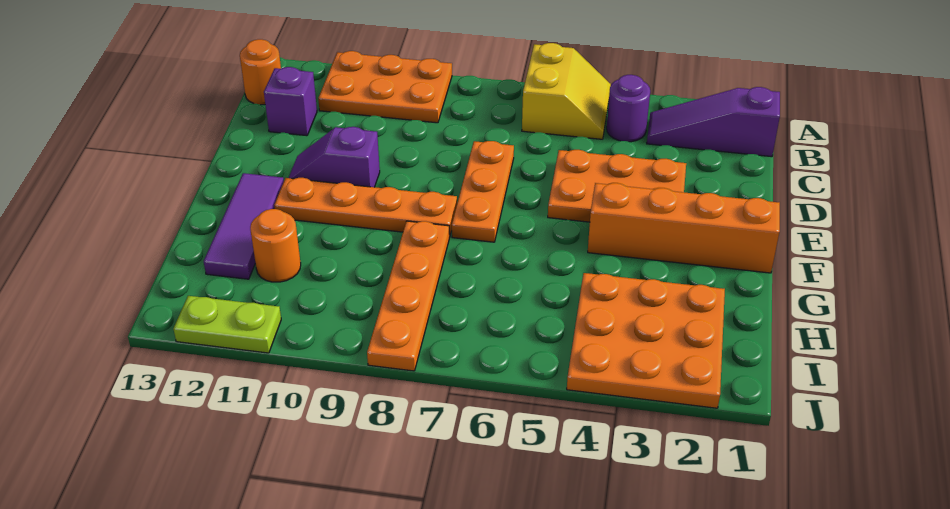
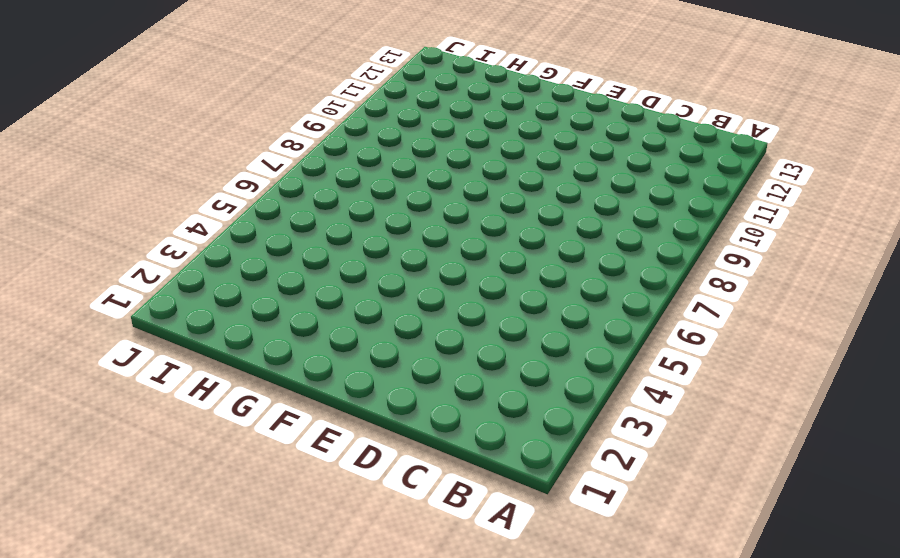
none -> yellow 2x2 slope [522,43,611,139]
none -> orange 2x3 plate [318,51,452,123]
none -> purple 1x3 slope [647,87,780,157]

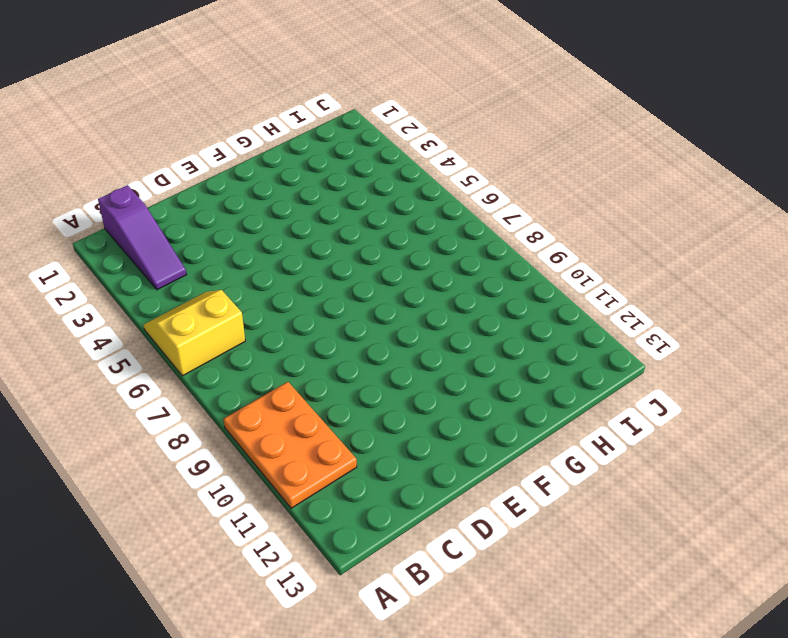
none -> purple 1x1 round brick [607,75,650,142]
none -> orange 1x1 round brick [240,39,281,105]
none -> purple 1x1 brick [264,67,317,136]

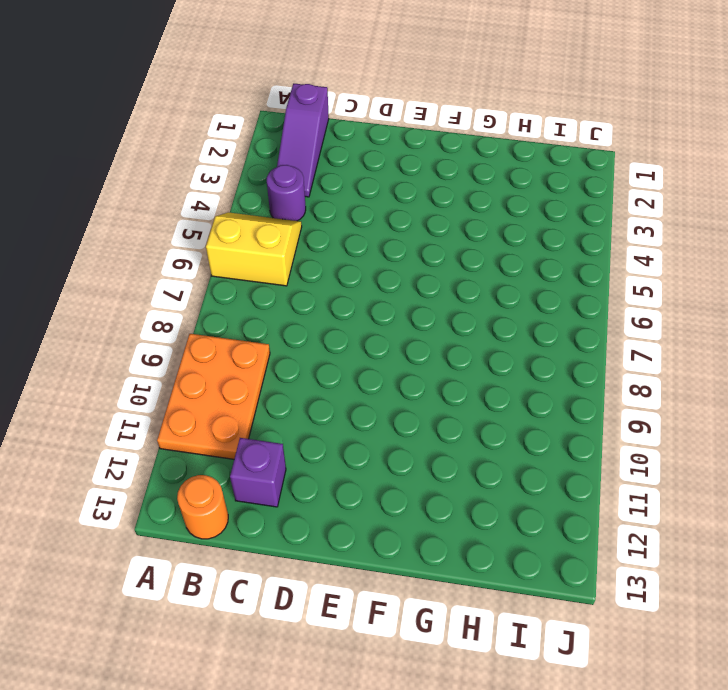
none -> orange 2x3 plate [548,150,686,222]
none -> orange 1x3 plate [452,141,514,242]
none -> purple 1x2 slope [289,127,380,187]

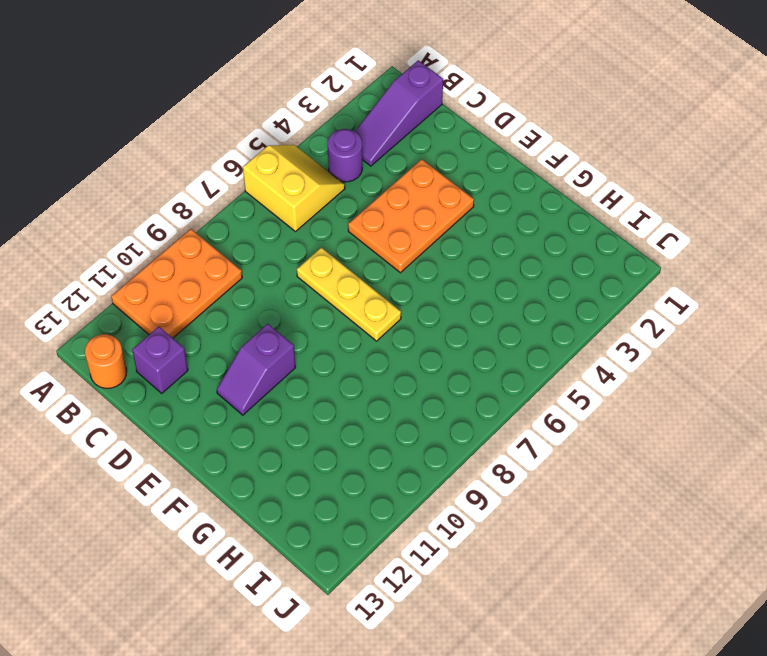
yellow 1x3 plate [297,247,401,341] -> orange 1x3 plate [452,141,514,242]
none -> orange 1x4 brick [588,183,780,273]
none -> orange 1x4 plate [274,178,457,237]
none -> purple 1x3 tile [204,173,284,279]

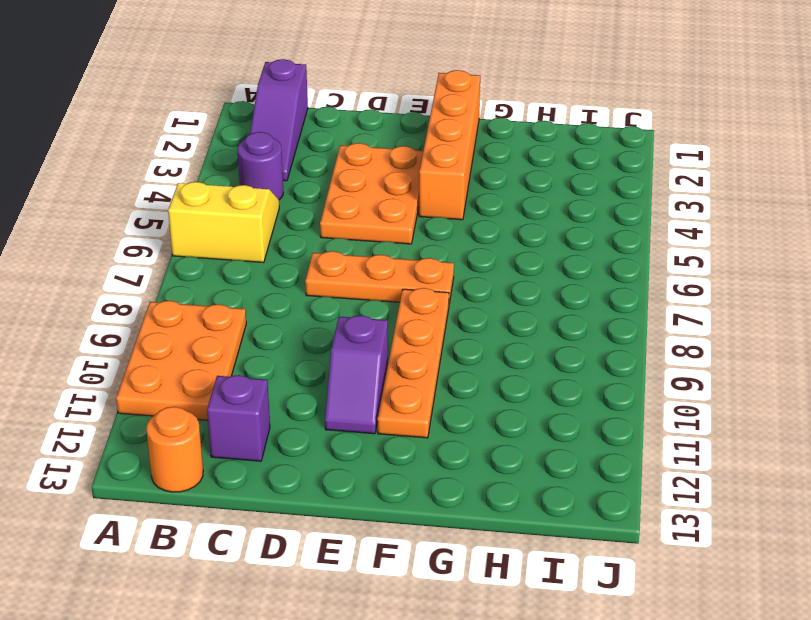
none -> purple 1x3 tile [204,173,284,279]
none -> orange 1x4 plate [367,221,449,371]
none -> orange 3x3 plate [567,273,725,408]

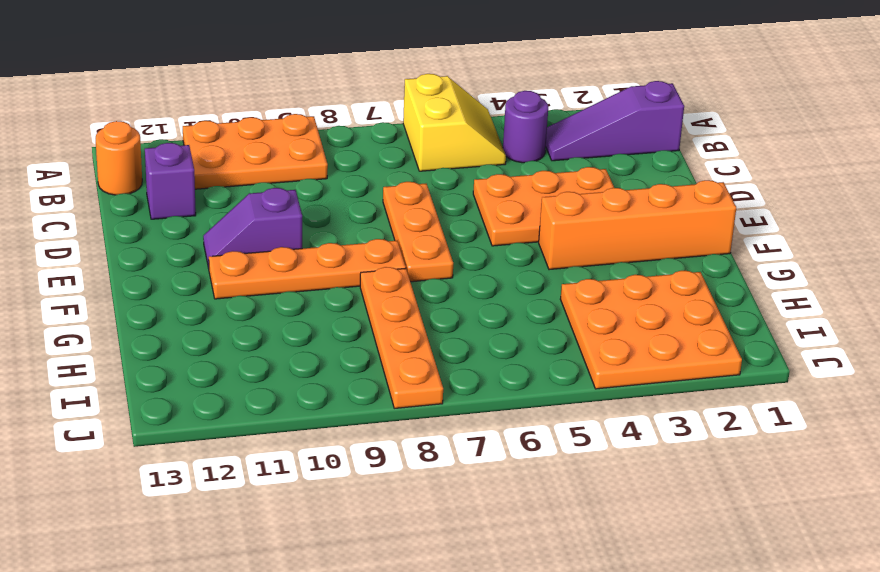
none -> purple 1x3 tile [204,173,284,279]
none -> orange 1x1 round brick [250,209,301,282]
none -> lime 1x2 plate [173,296,281,353]

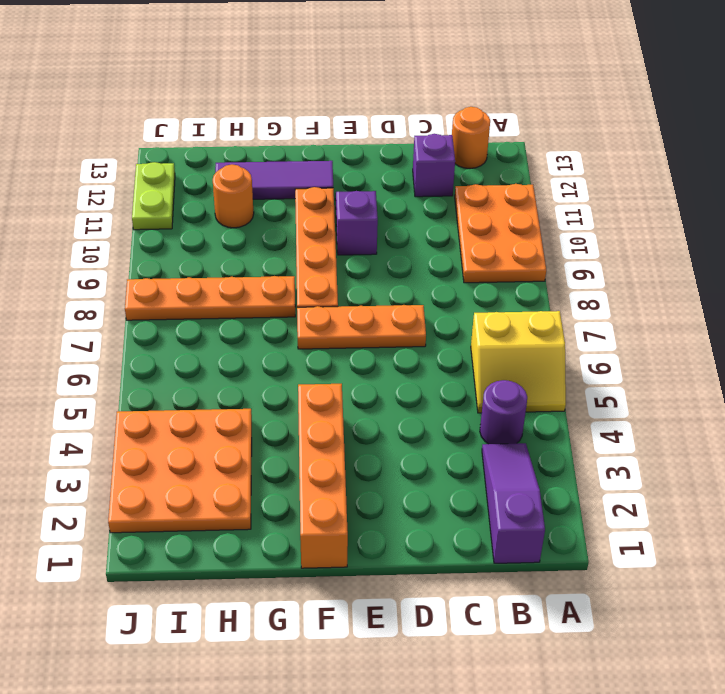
none -> orange 2x3 plate [548,150,686,222]

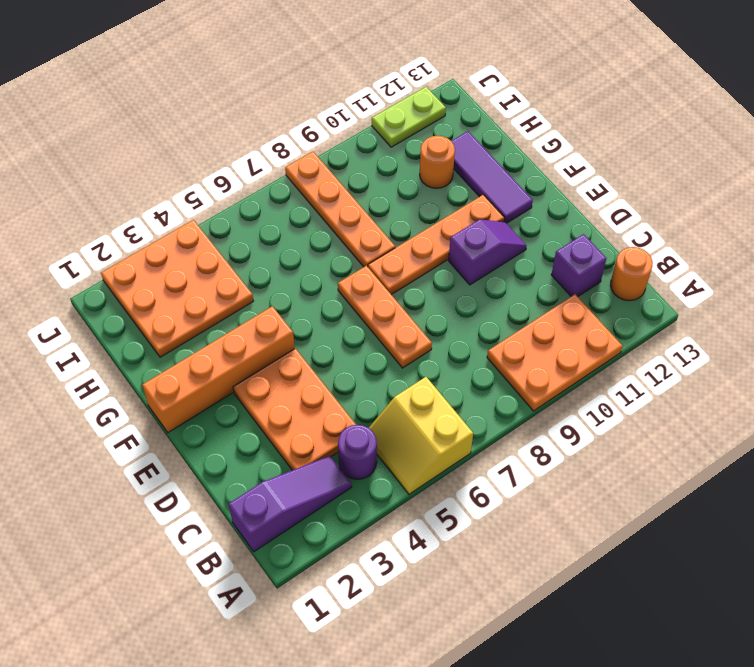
orange 2x3 plate [233,348,356,470] -> orange 2x3 plate turned to [548,150,686,222]

